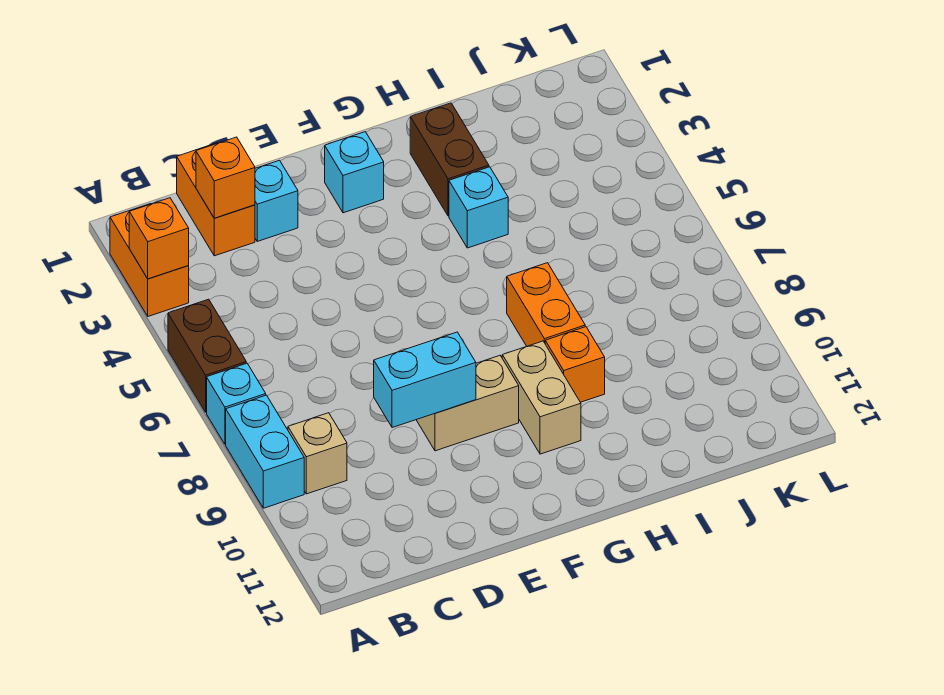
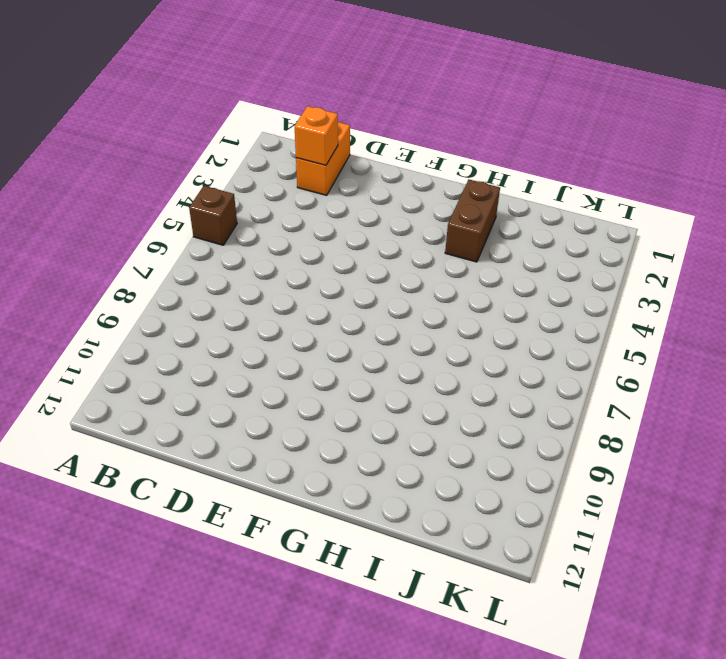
brown 1x1 brick [189,186,237,245] -> brown 1x2 brick [168,299,246,412]
none -> orange 1x2 brick [110,204,189,316]
none -> cyan 1x1 brick [207,363,266,444]
none -> cyan 1x2 brick [226,395,304,508]

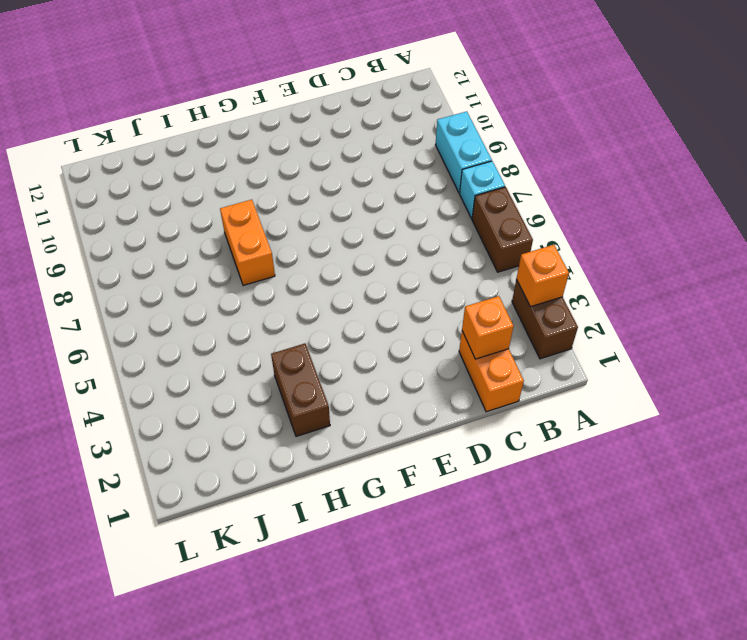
brown 1x2 brick [512,280,578,359] -> orange 1x2 brick [110,204,189,316]
none -> tan 1x1 brick [288,413,347,494]
none -> cyan 1x1 brick [255,160,298,241]
none -> tan 1x2 brick [417,356,519,451]

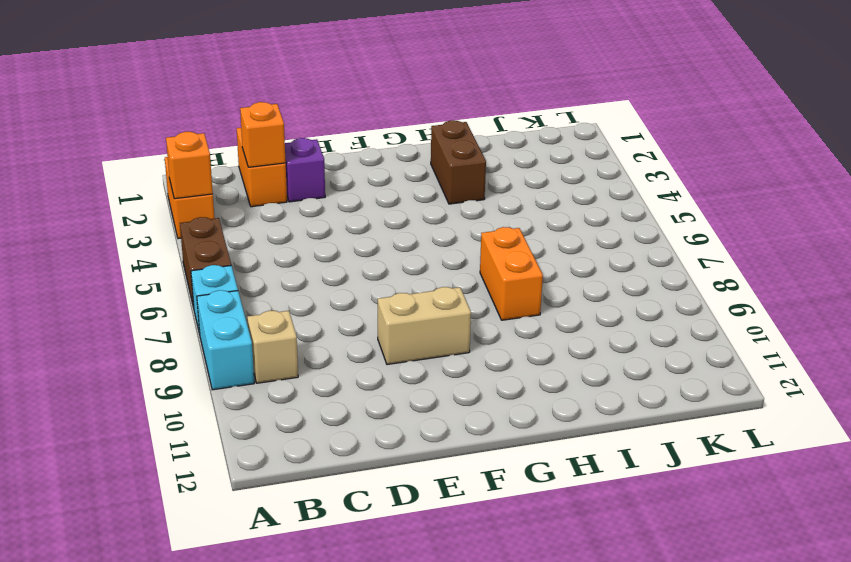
purple 1x1 brick [285,138,325,202] -> cyan 1x1 brick [255,160,298,241]
none -> cyan 1x1 brick [325,132,384,213]
none -> tan 1x2 brick [502,341,581,454]
none -> cyan 1x1 brick [449,167,508,248]

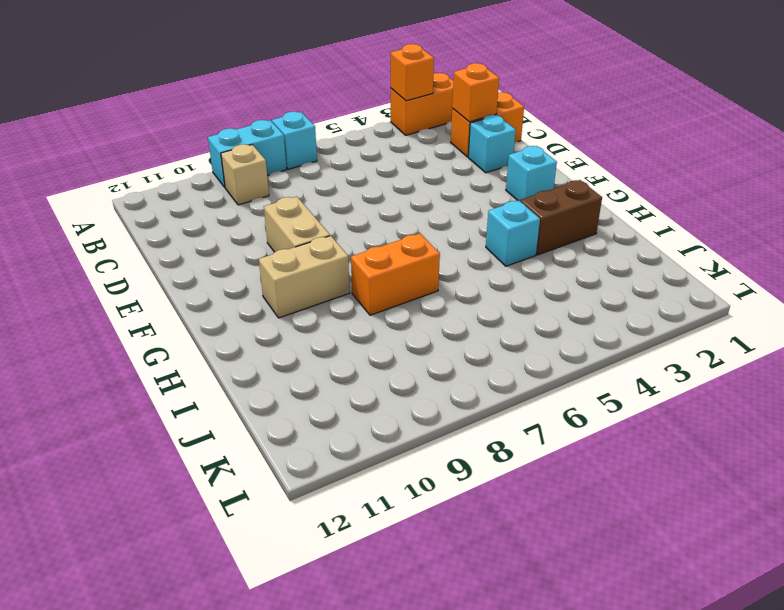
none -> brown 1x2 brick [168,299,246,412]
none -> orange 1x1 brick [545,327,605,402]
none -> cyan 1x2 brick [374,332,476,428]

